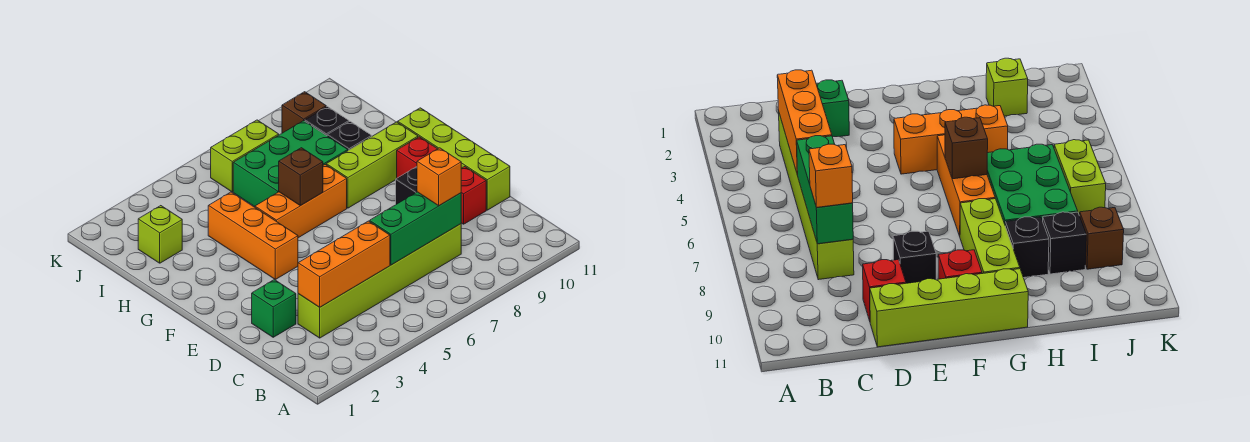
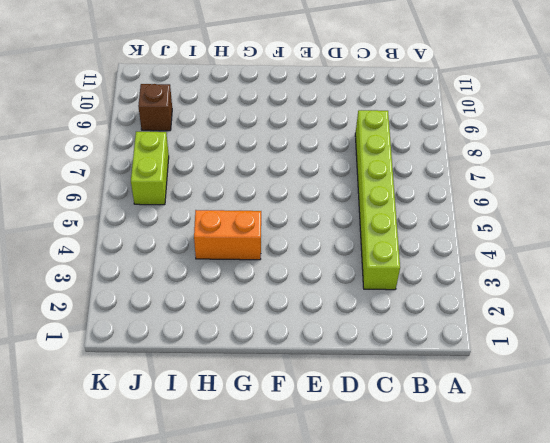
orange 1x2 brick [194,210,261,260] -> orange 1x3 brick [208,192,298,279]
none -> green 1x1 brick [252,280,296,337]
none -> red 1x1 brick [461,167,486,224]
none -> lime 1x4 brick [398,108,510,210]

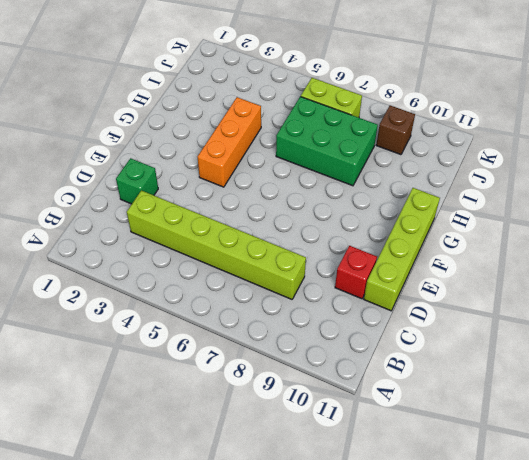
none -> black 1x1 brick [396,167,417,204]
none -> red 1x1 brick [397,137,437,178]
none -> orange 1x3 brick [255,165,347,238]

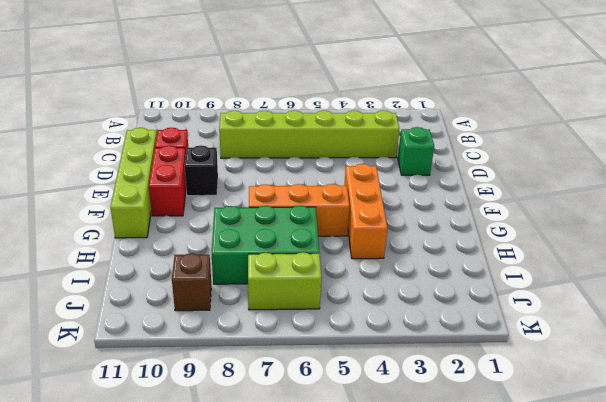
red 1x2 brick [149,146,186,216] -> red 1x1 brick [397,137,437,178]
none -> lime 1x3 brick [326,122,418,208]
none -> black 1x1 brick [327,122,372,150]
none -> lime 1x1 brick [138,206,182,263]

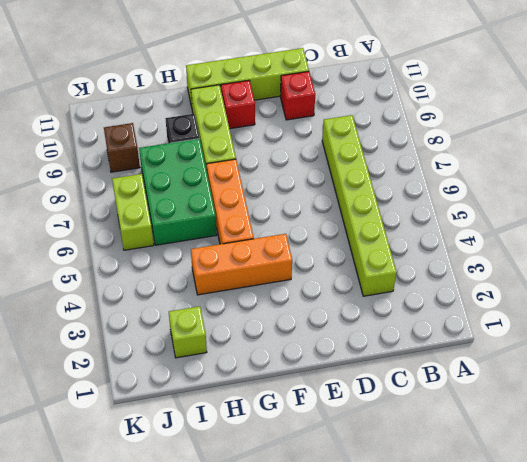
none -> green 1x1 brick [252,280,296,337]
none -> black 1x1 brick [396,167,417,204]
none -> black 1x1 brick [305,107,349,136]

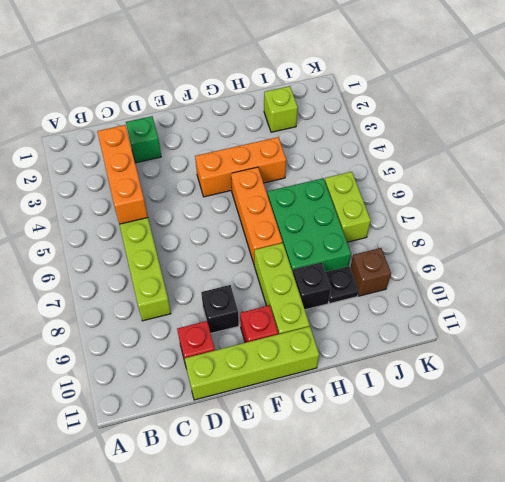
black 1x1 plate [325,266,358,303] -> black 1x1 brick [305,107,349,136]
none -> green 1x3 brick [370,192,461,265]
none -> brown 1x1 brick [279,148,323,206]
none -> orange 1x1 brick [417,148,461,206]

